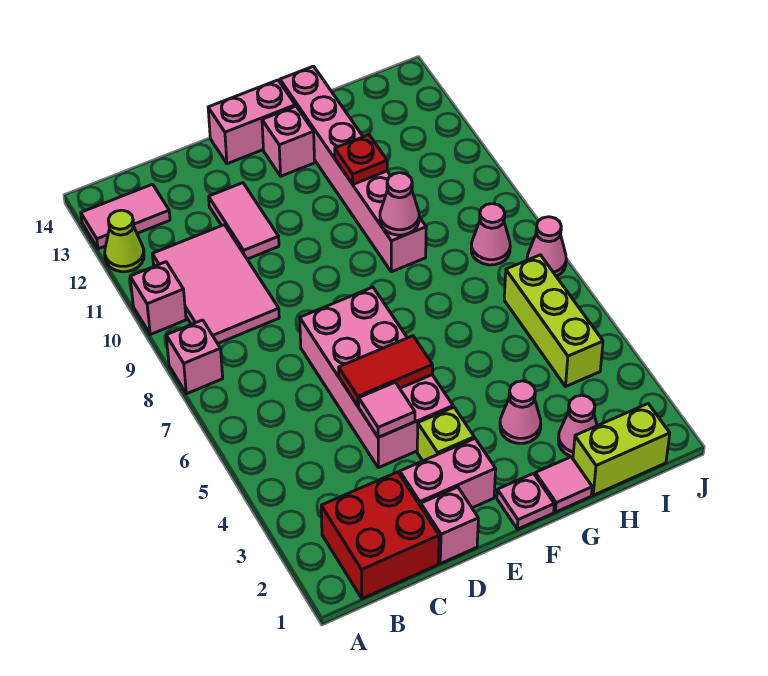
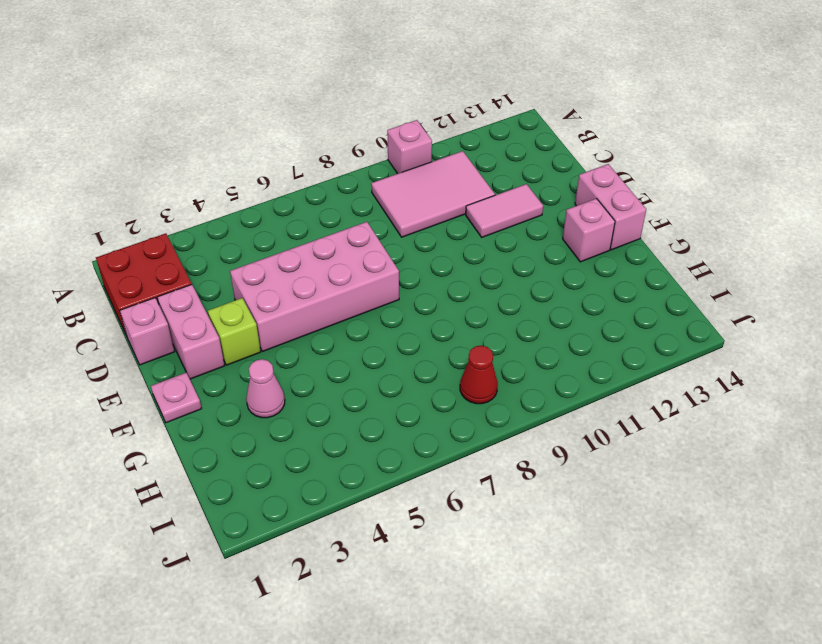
red 1x1 cone [460,345,498,404] -> pink 1x1 cone [471,204,510,265]
none -> pink 1x1 brick [166,320,223,394]
none -> lime 1x1 cone [105,210,144,272]
none -> pink 1x2 tile [81,184,170,249]

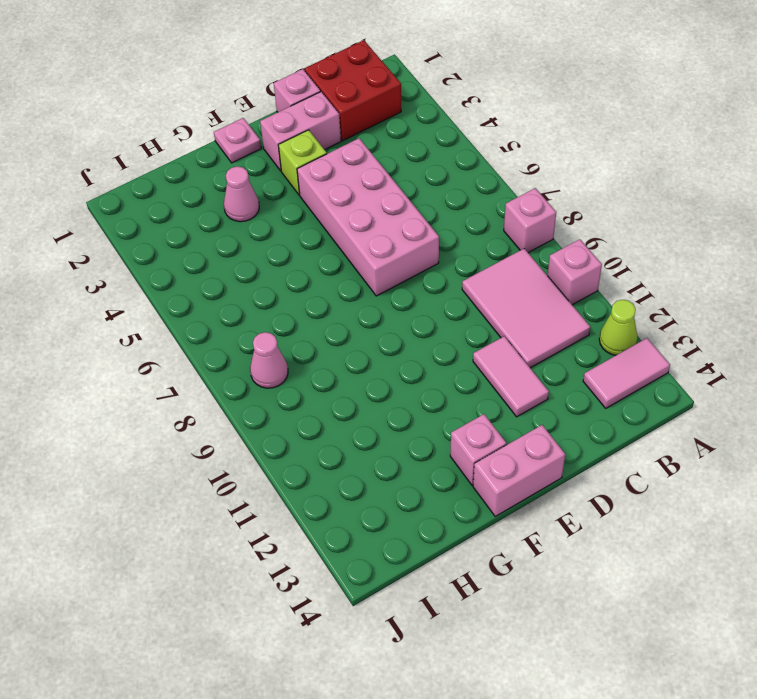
none -> pink 1x1 tile [535,457,592,512]
none -> pink 1x6 brick [280,66,426,272]
none -> lime 1x2 brick [573,404,670,495]

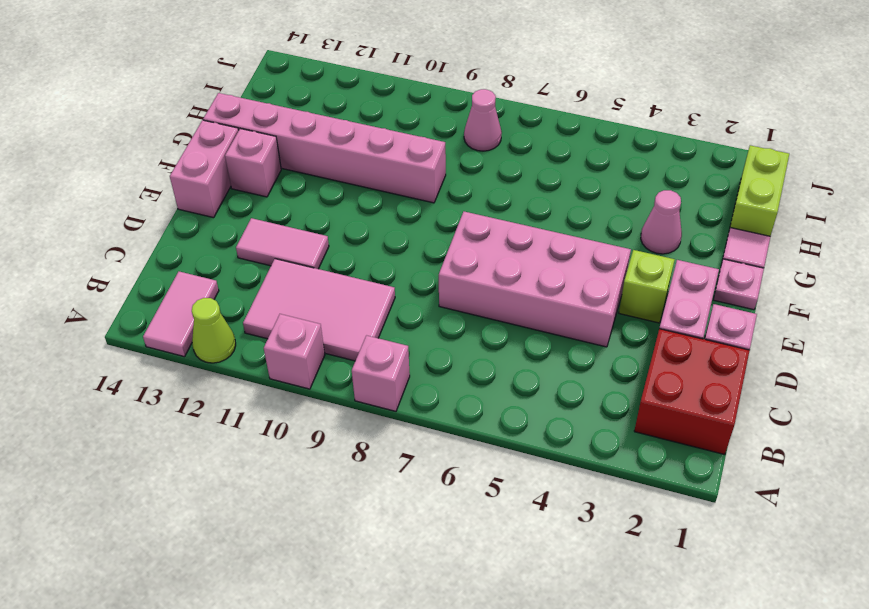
none -> pink 1x1 cone [558,395,597,457]
none -> lime 1x3 brick [504,255,603,386]
none -> pink 1x1 cone [527,217,566,276]

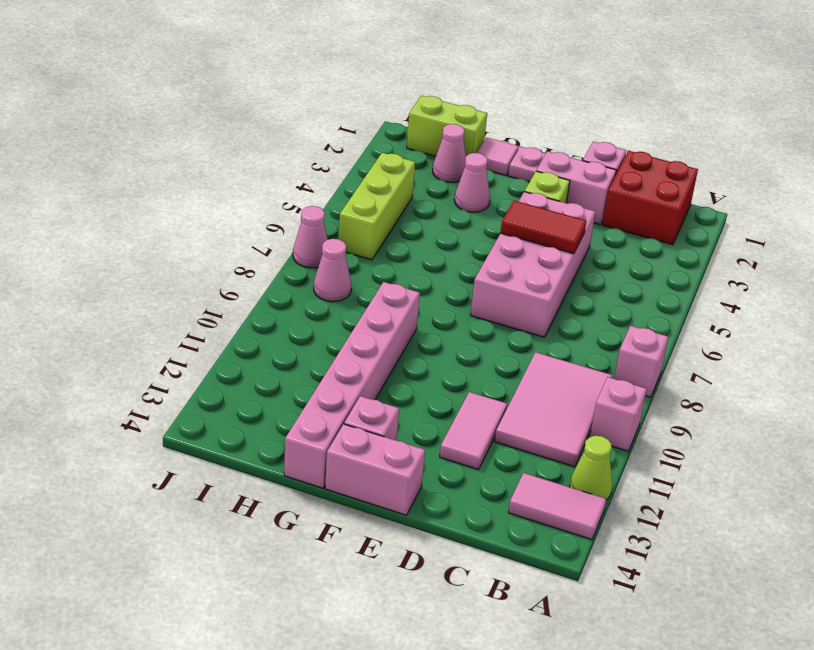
none -> pink 1x1 tile [359,382,415,437]
none -> pink 1x1 cone [380,173,419,235]
none -> red 1x1 plate [335,135,387,184]

